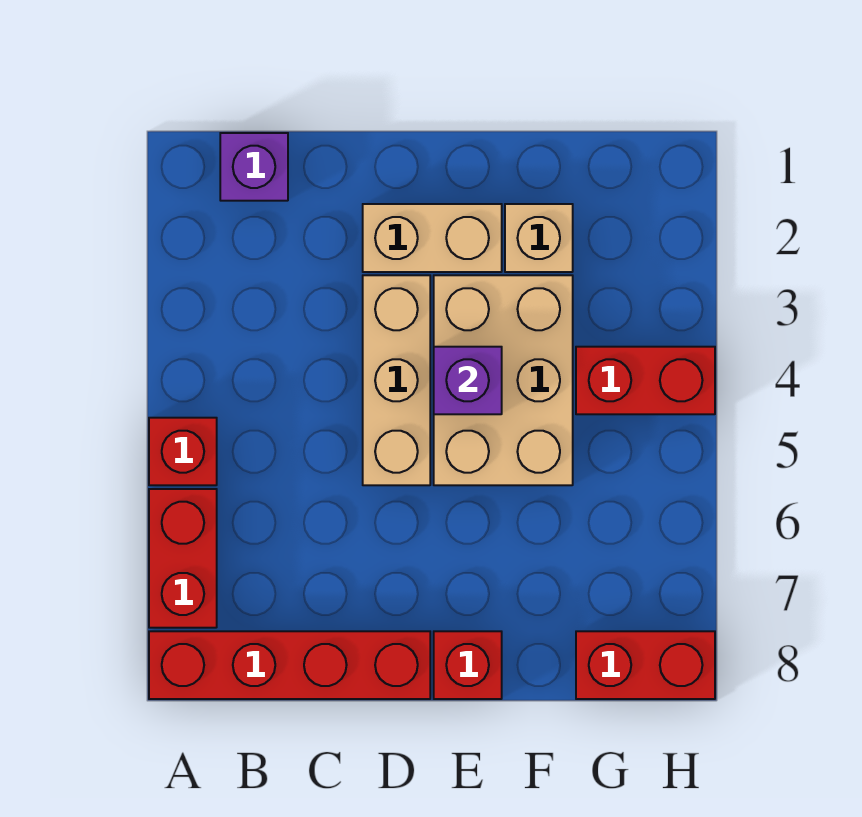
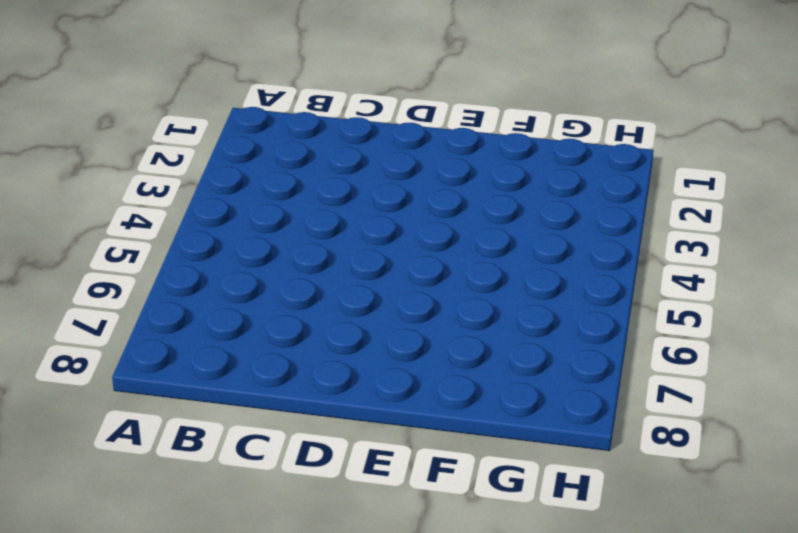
none -> red 1x1 brick [149,418,217,485]
none -> red 1x2 brick [149,489,217,628]
none -> red 1x4 brick [149,631,430,699]

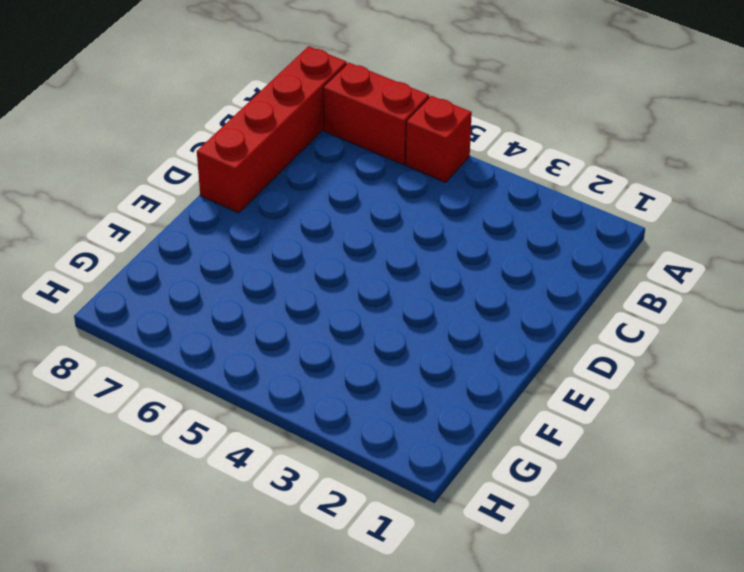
none -> purple 1x1 brick [220,133,288,201]
none -> tan 1x2 brick [363,204,502,272]
none -> tan 1x3 brick [363,275,430,485]

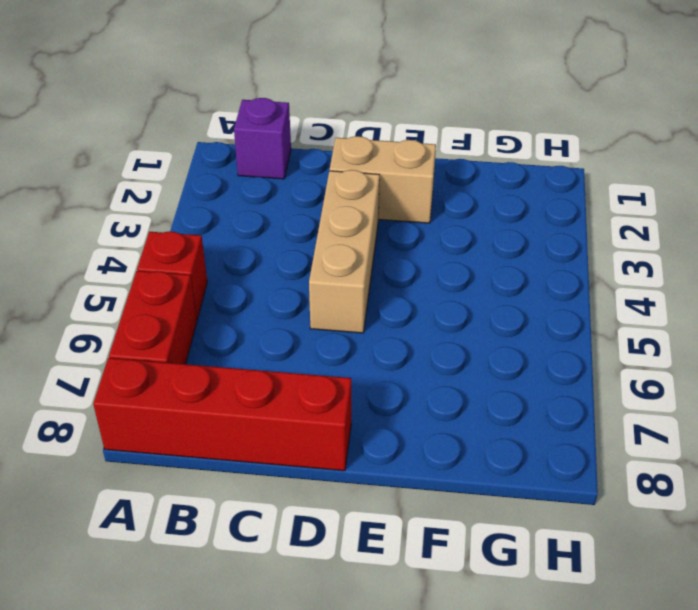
none -> tan 2x3 brick [434,275,573,485]
none -> red 1x1 brick [434,631,502,699]
none -> tan 1x1 brick [505,204,573,272]

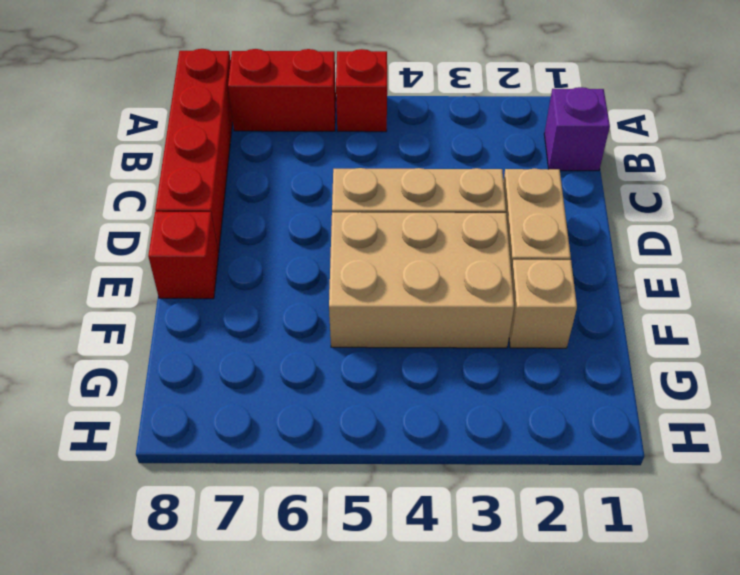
none -> red 1x2 brick [576,347,715,414]
none -> red 1x2 brick [576,631,715,699]
none -> purple 1x1 brick [434,347,502,414]

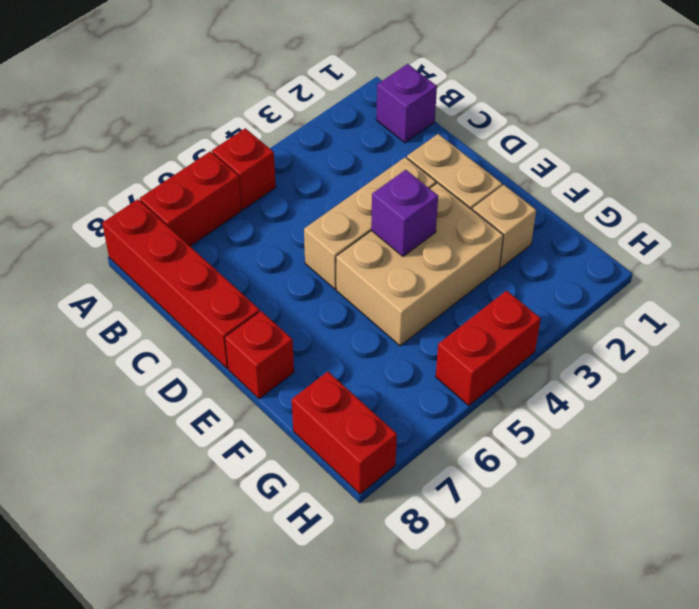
red 1x2 brick [436,291,541,405] -> red 1x2 brick turned to [576,347,715,414]

